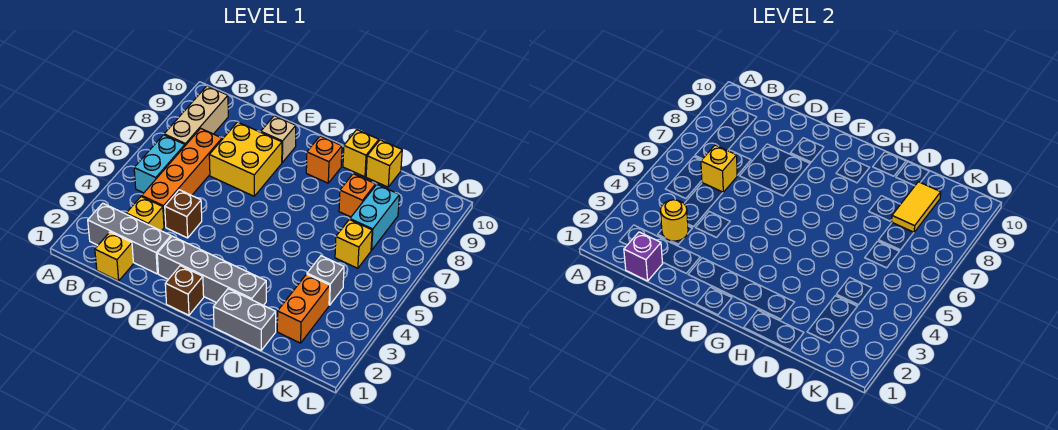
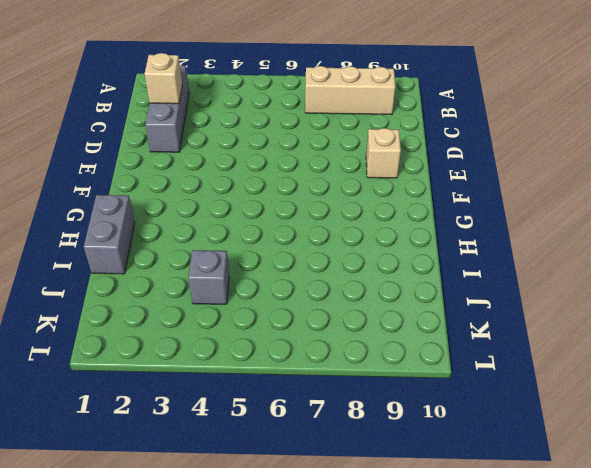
tan 1x1 brick [144,53,182,104] -> none
none -> cyan 1x2 brick [134,135,185,193]
none -> yellow 1x1 brick [95,232,134,281]
none -> yellow 1x1 brick [126,196,164,231]

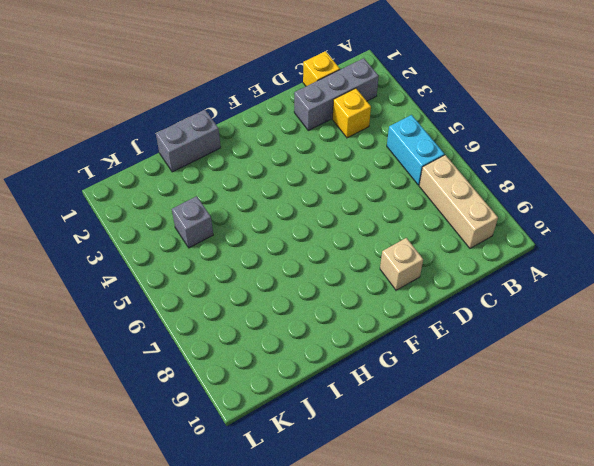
none -> orange 1x4 brick [142,128,222,227]
none -> brown 1x1 brick [165,190,202,238]
none -> yellow 2x2 brick [209,122,282,196]

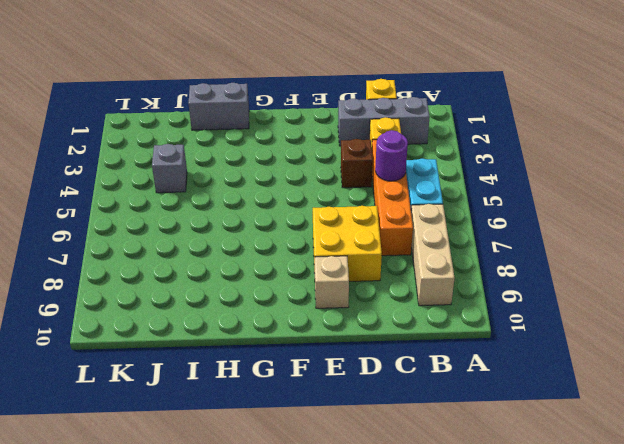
purple 1x1 round brick [375,130,408,181] -> none
none -> grey 1x4 brick [157,236,266,305]
none -> brown 1x1 brick [165,266,204,315]
none -> orange 1x1 brick [306,136,342,183]

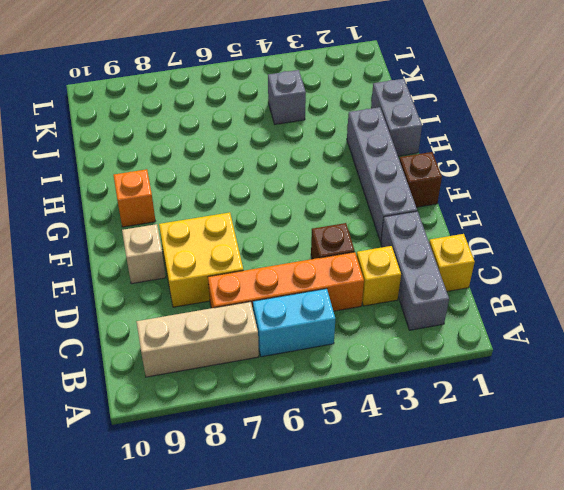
none -> yellow 1x1 brick [343,130,379,177]
none -> orange 1x1 brick [339,174,376,217]
none -> yellow 1x1 brick [366,140,402,187]

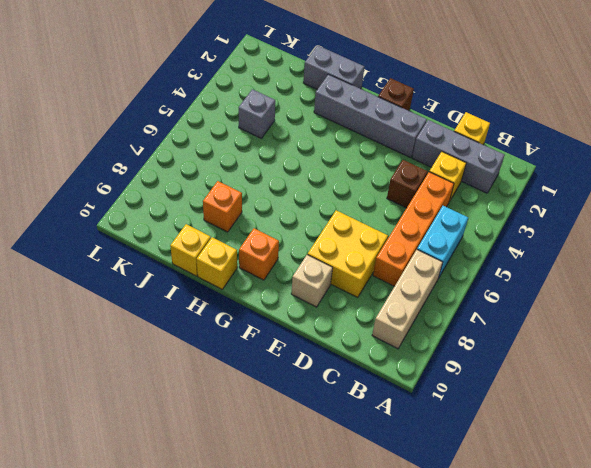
none -> orange 1x2 brick [277,274,330,343]
none -> yellow 1x1 brick [335,220,372,268]
none -> cyan 1x2 brick [350,185,399,250]

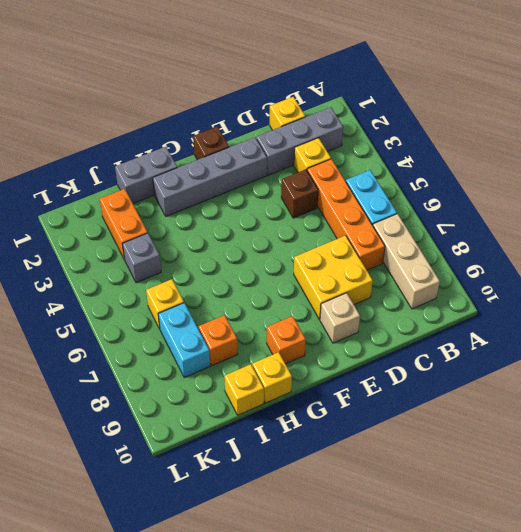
none -> purple 1x1 brick [624,232,663,281]
none -> yellow 1x1 round brick [660,200,688,241]
none -> yellow 1x1 brick [701,145,737,192]

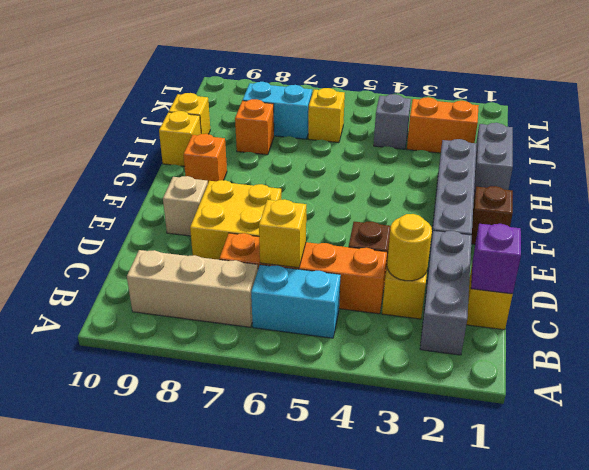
none -> yellow 1x2 tile [892,182,941,232]

